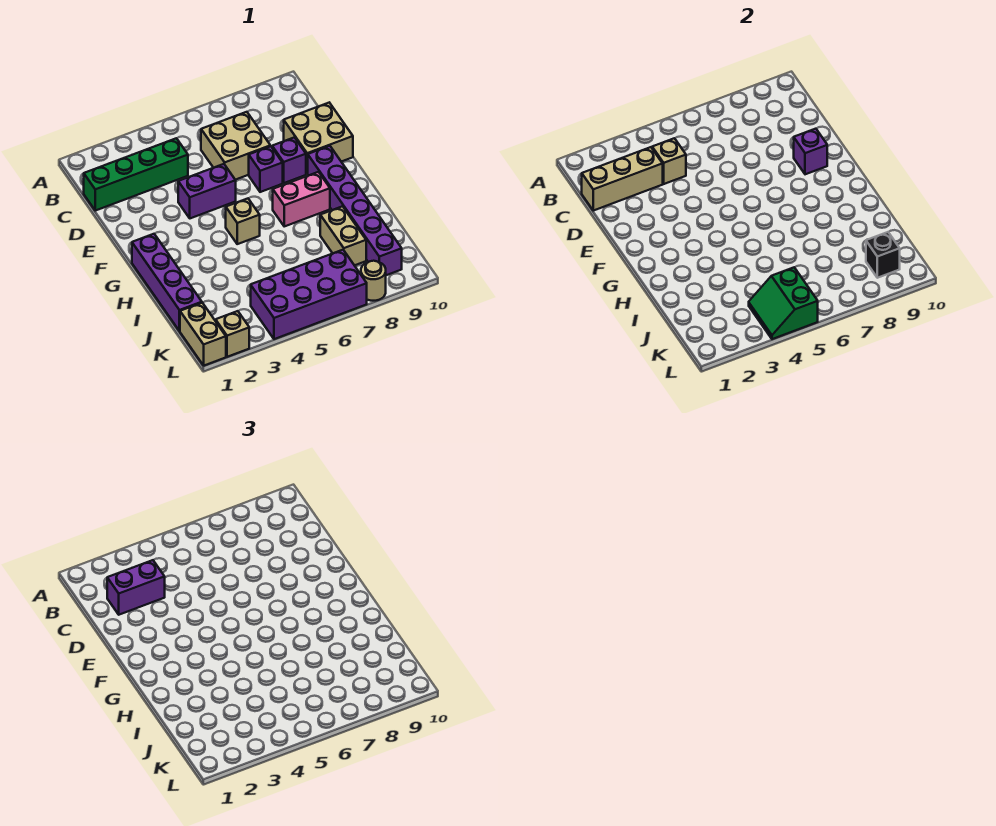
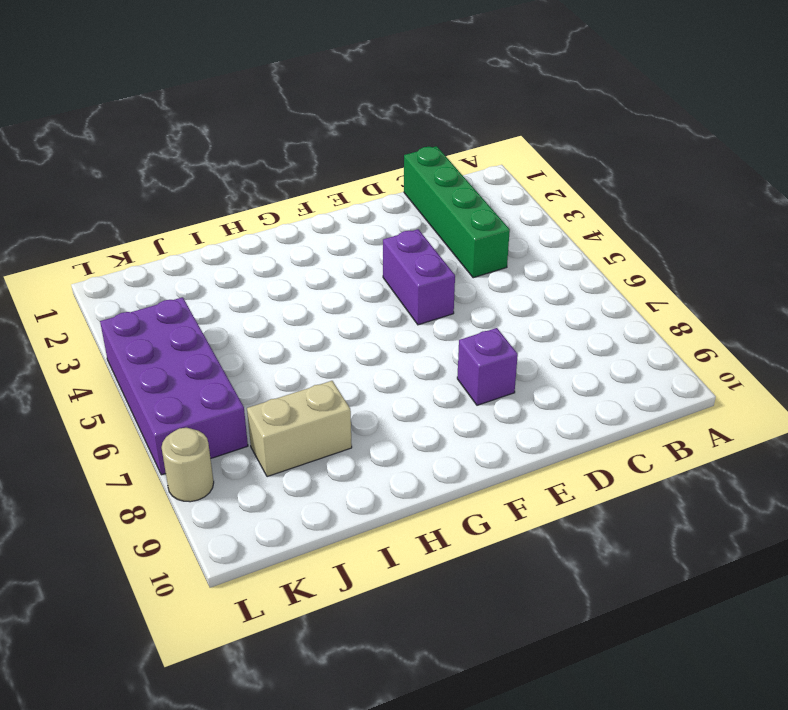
none -> tan 2x2 brick [201,112,270,180]
none -> tan 2x2 brick [284,103,353,174]
none -> purple 1x1 brick [249,146,283,192]

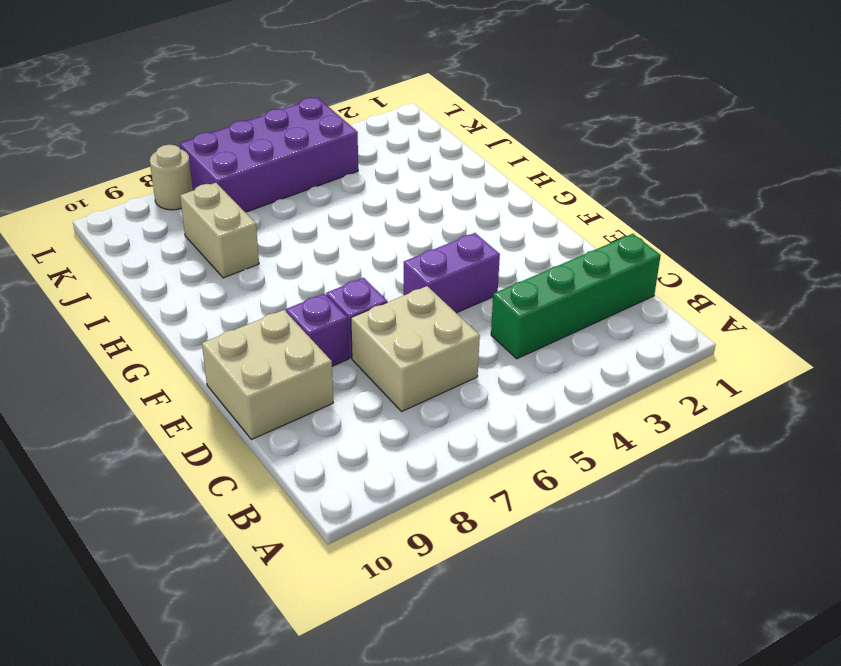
none -> purple 1x6 brick [308,146,402,275]
none -> purple 1x4 brick [132,234,202,331]
none -> tan 1x1 brick [226,199,260,244]

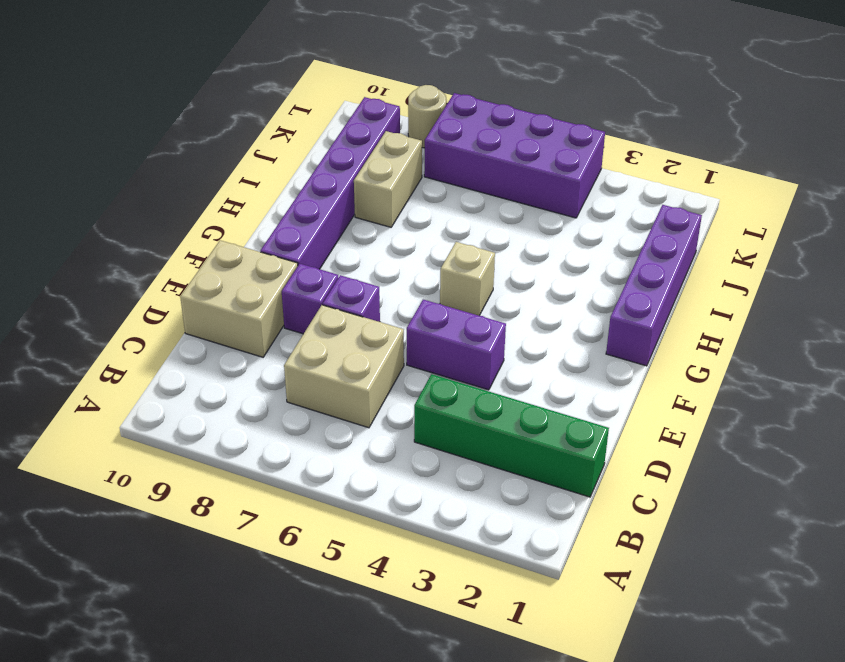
none -> pink 1x2 brick [273,172,330,226]
none -> tan 1x2 brick [180,303,226,366]
none -> tan 1x1 brick [216,311,249,357]

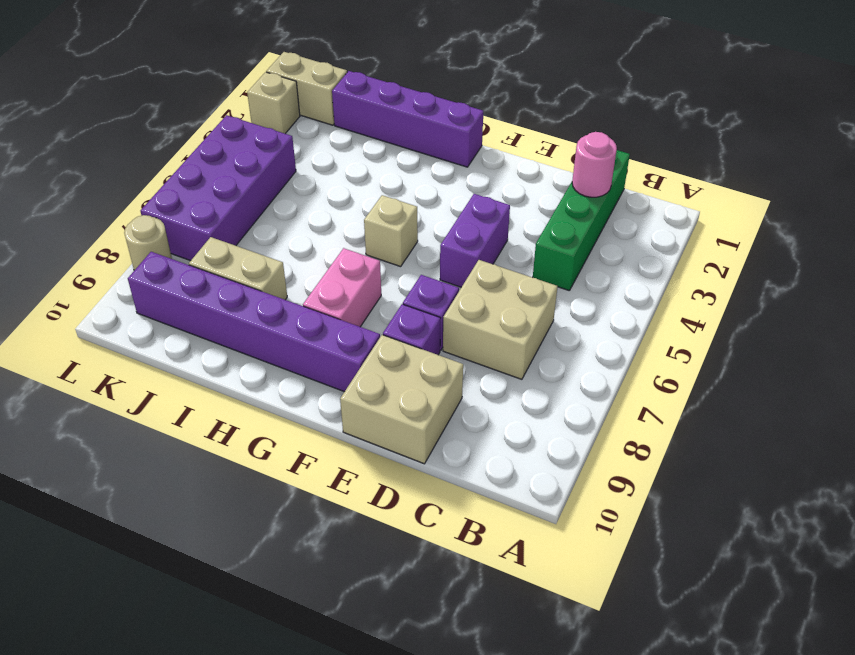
pink 1x1 round brick [572,132,617,197] -> tan 1x3 brick [582,147,663,211]
none -> tan 1x1 brick [652,138,686,184]
none -> purple 1x1 brick [794,129,827,174]
none -> green 2x2 slope [749,267,818,339]

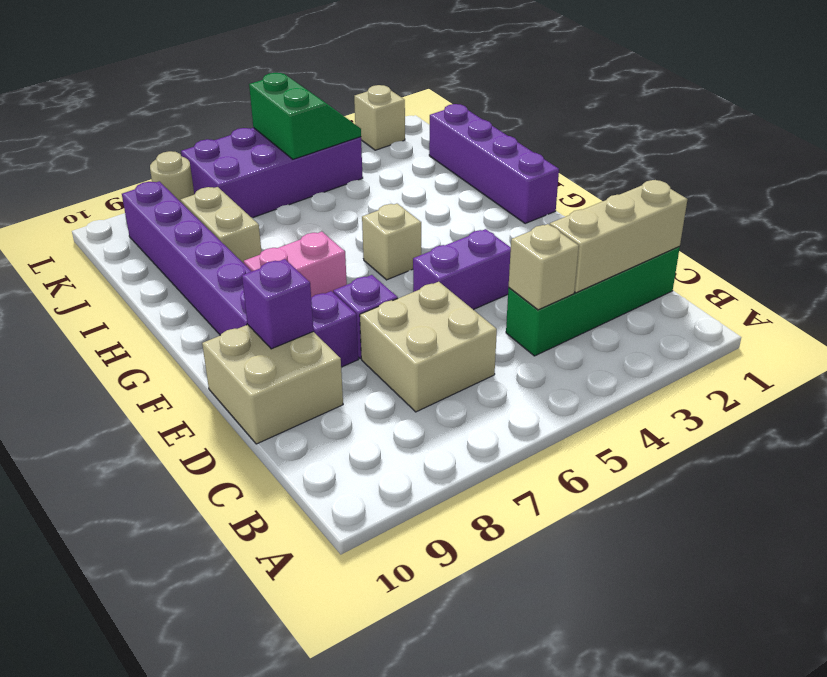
none -> tan 1x2 brick [180,303,226,366]
none -> black 1x1 brick [866,232,900,278]
none -> purple 1x2 brick [107,560,165,615]

